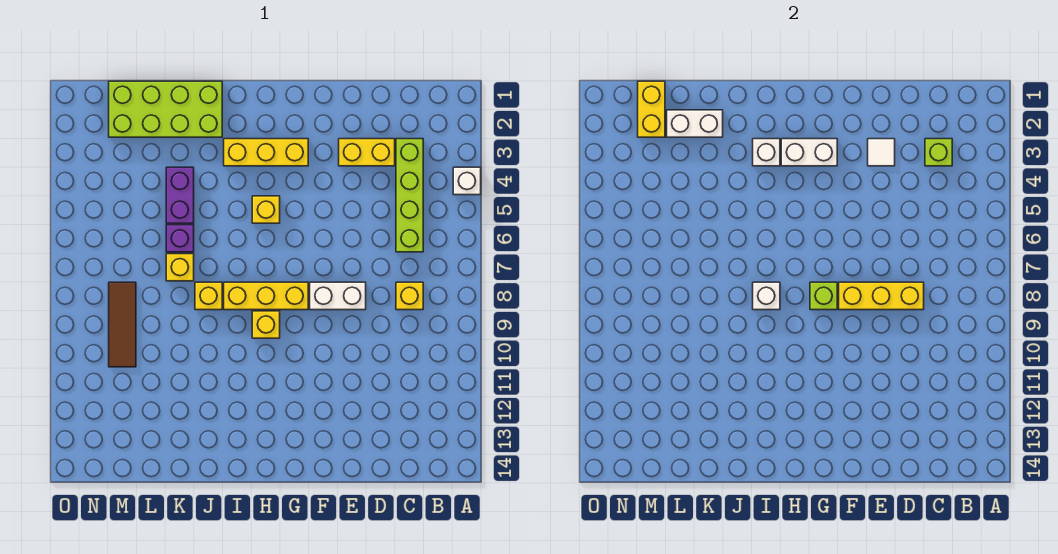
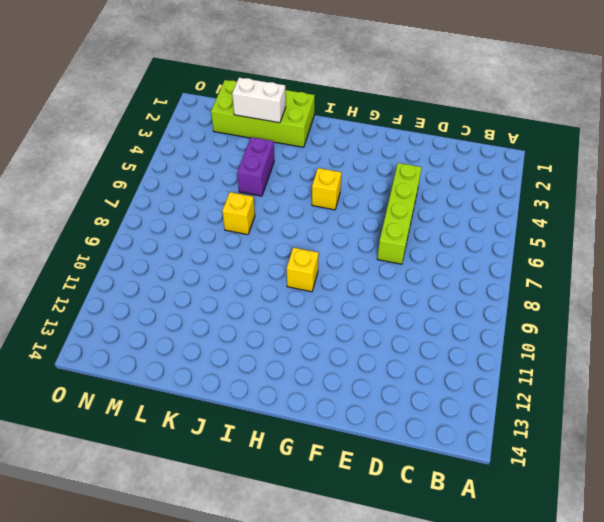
lime 1x4 brick [377,163,422,264] -> lime 1x4 brick moved to [396,139,423,252]
none -> white 1x1 brick [453,167,481,195]
none -> yellow 1x1 brick [396,282,423,310]
none -> yellow 1x2 brick [339,139,395,166]

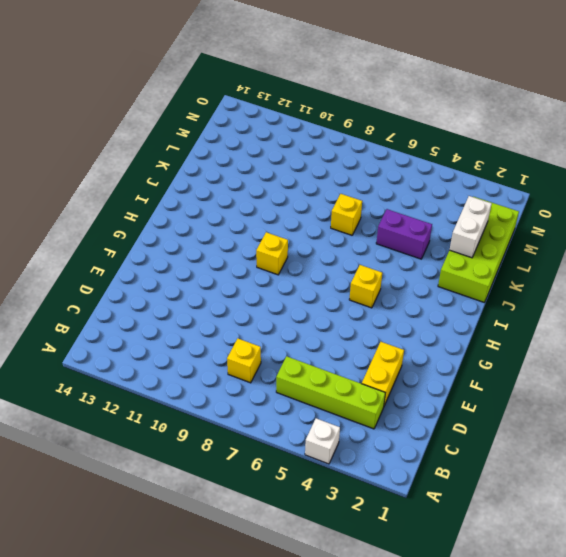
none -> white 1x2 brick [310,282,366,310]
none -> yellow 1x3 brick [224,139,308,166]
none -> yellow 1x3 brick [224,282,308,310]

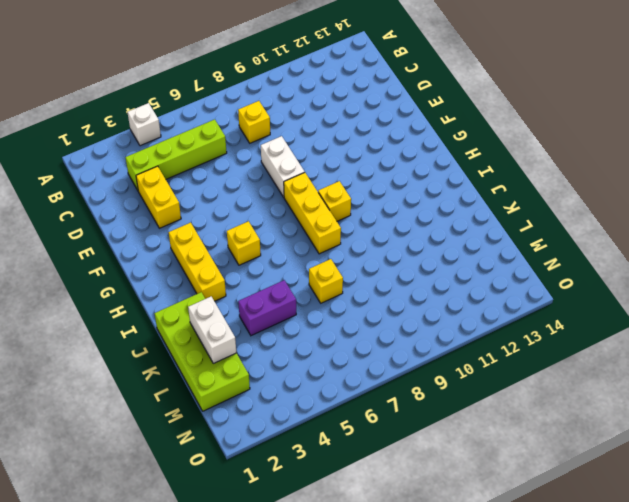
none -> yellow 1x1 brick [195,282,222,310]
none -> purple 1x1 brick [166,225,194,252]
none -> brown 1x3 tile [109,282,136,367]

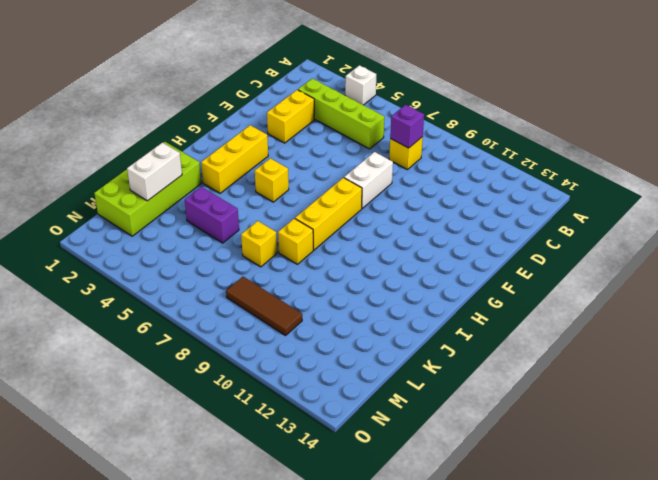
purple 1x1 brick [390,105,424,148] -> purple 1x1 brick moved to [166,225,194,252]
none -> yellow 1x1 brick [252,311,280,338]
none -> lime 1x1 brick [925,139,952,166]
none -> yellow 1x3 brick [839,282,924,310]

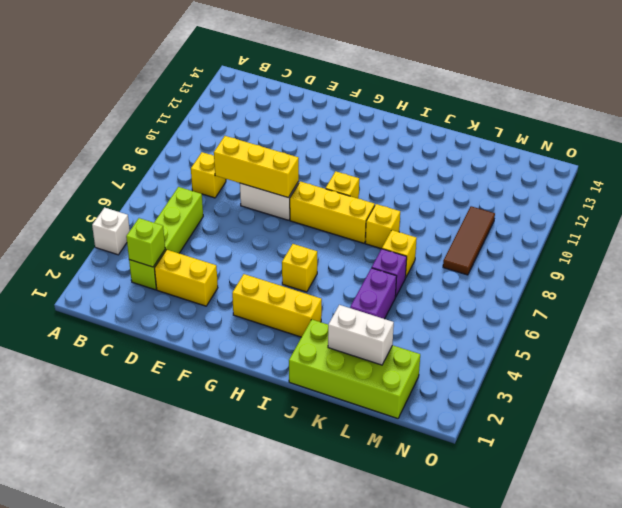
none -> white 1x1 tile [868,139,895,166]
none -> white 1x2 brick [781,139,837,166]
none -> lime 1x1 brick [810,282,837,310]

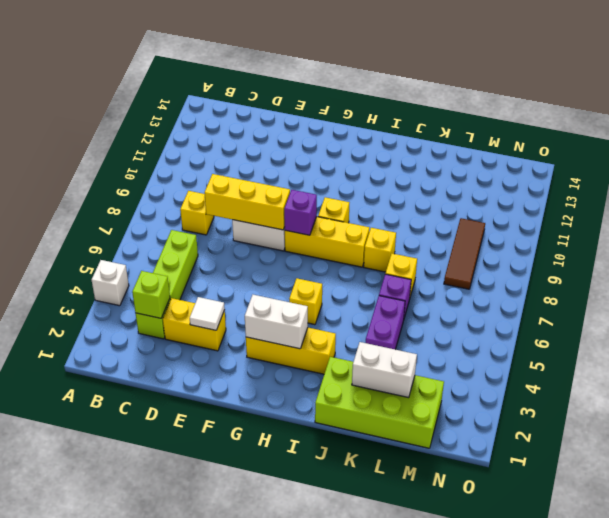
purple 1x1 brick [284,190,317,235] -> lime 1x1 brick [810,282,837,310]
none -> white 1x1 brick [753,139,780,166]
none -> white 1x1 brick [753,282,780,310]
none -> yellow 1x2 brick [638,81,665,137]

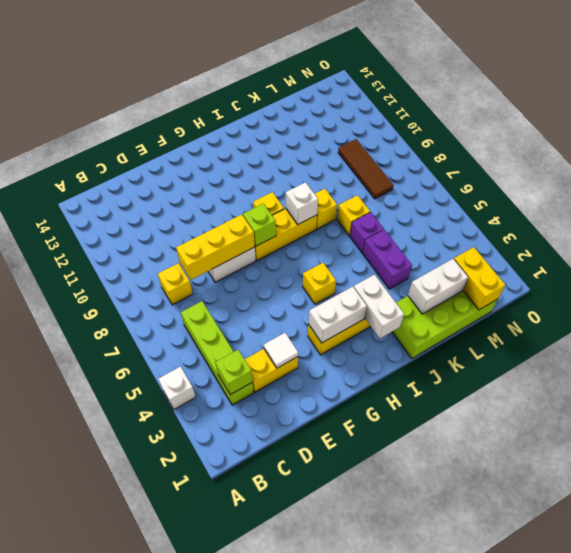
white 1x2 brick [354,275,404,338] -> white 1x1 brick [753,139,780,166]

